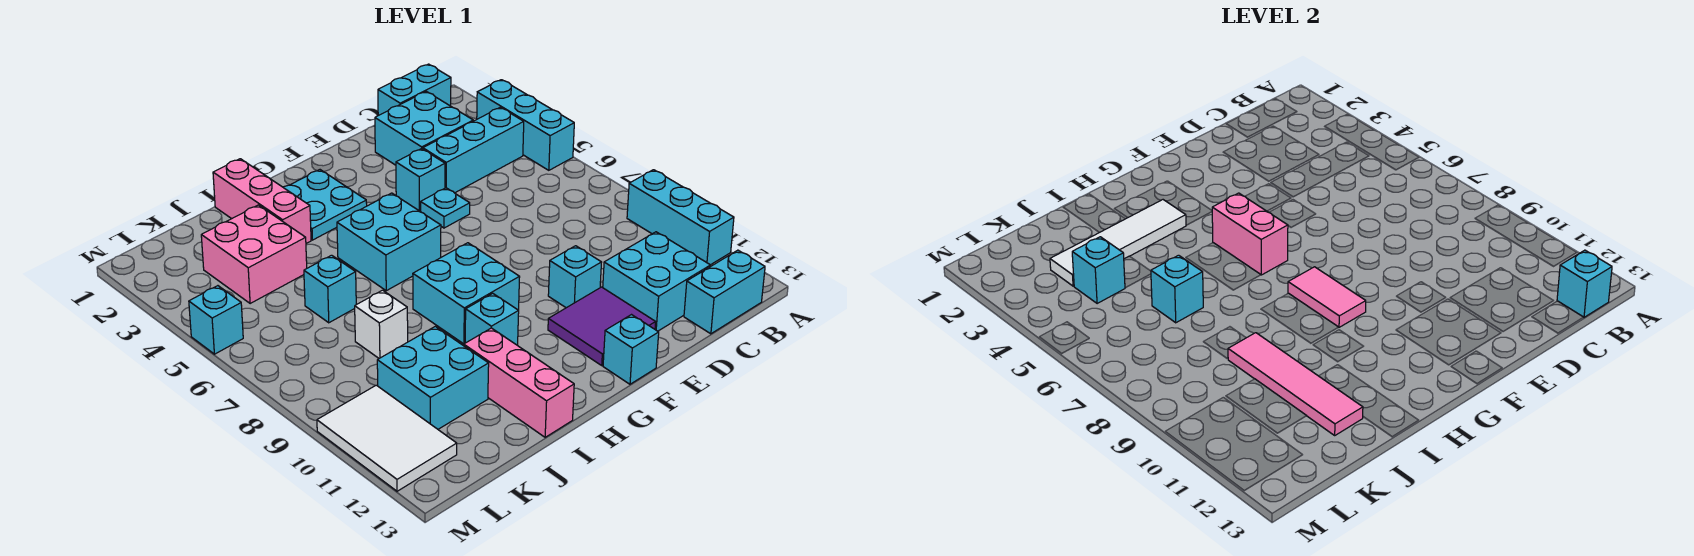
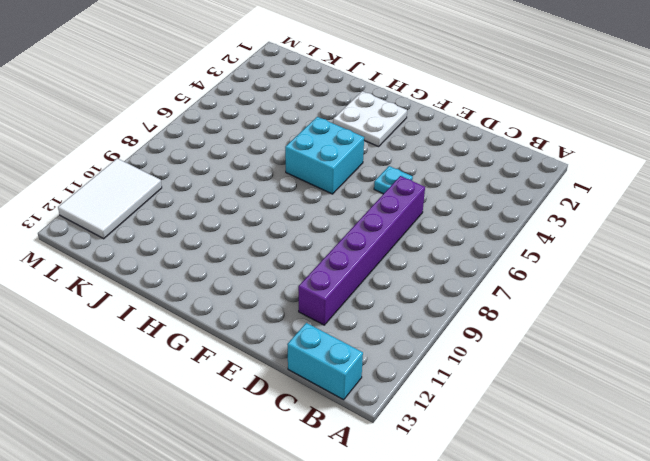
purple 1x6 brick [298,176,425,325] -> cyan 2x2 brick [603,232,711,331]
white 2x2 plate [333,91,407,147] -> cyan 2x2 plate [283,170,367,240]
none -> cyan 1x3 brick [477,80,574,170]
none -> cyan 1x3 brick [627,170,734,265]
none -> cyan 1x2 brick [378,64,451,115]
none -> cyan 1x3 brick [423,107,524,193]

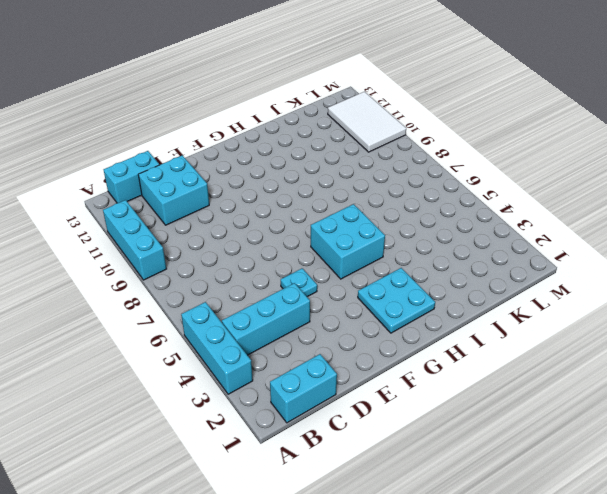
none -> cyan 2x2 brick [375,91,473,165]
none -> cyan 1x1 brick [396,149,445,211]
none -> cyan 1x1 brick [548,246,602,308]
none -> purple 2x2 tile [548,287,656,365]

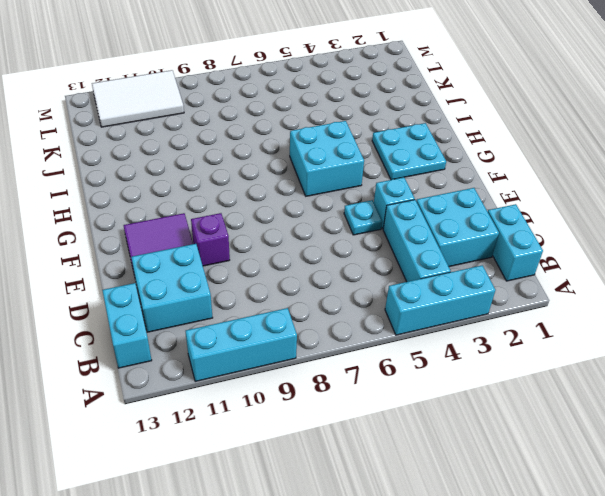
purple 1x1 brick [191,213,230,266] -> cyan 1x1 brick [548,246,602,308]
none -> cyan 1x1 brick [603,315,659,384]
none -> cyan 2x2 brick [413,243,520,344]
none -> cyan 1x1 brick [465,293,519,345]
none -> pink 1x3 brick [213,159,311,243]

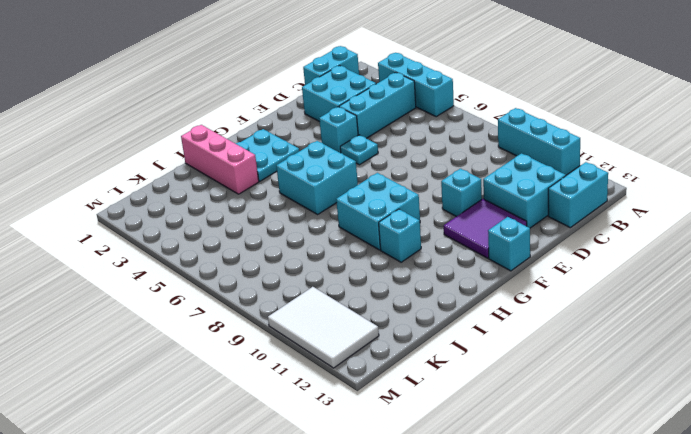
none -> pink 1x3 brick [464,328,574,437]
none -> pink 2x2 brick [201,205,307,304]
none -> cyan 1x1 brick [304,255,356,323]
none -> white 1x1 brick [355,290,408,358]

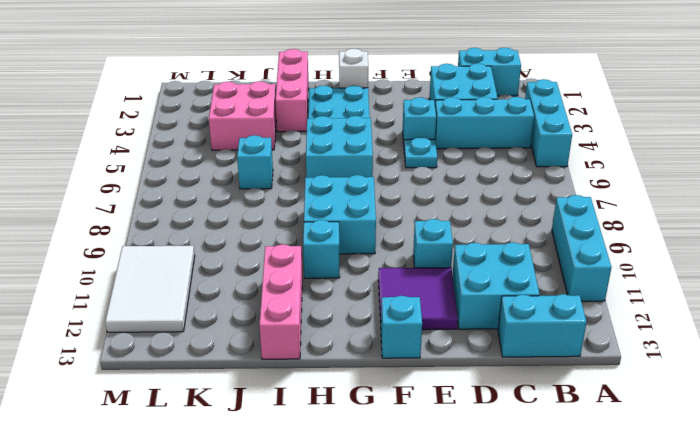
white 1x1 brick [339,49,368,88] -> white 1x1 brick moved to [355,290,408,358]
none -> cyan 2x2 brick [377,326,489,429]
none -> cyan 1x1 brick [189,286,243,354]
none -> cyan 1x1 brick [1557,250,1612,317]
none -> pink 1x2 brick [1212,193,1288,275]

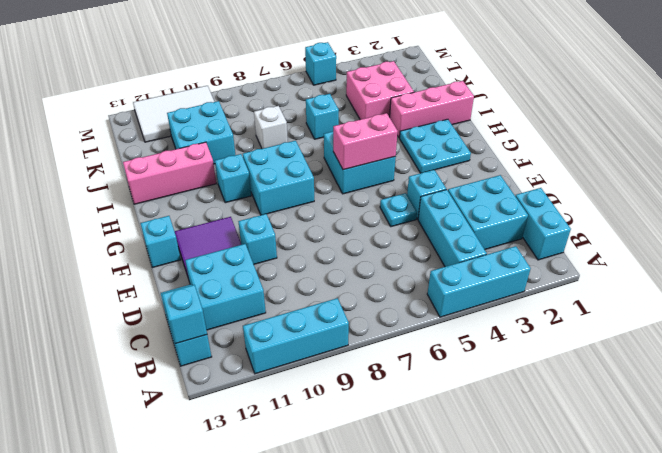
none -> pink 1x2 tile [1288,267,1366,327]
none -> white 1x4 tile [1050,200,1186,286]
none -> cyan 1x1 brick [1151,255,1203,323]
none -> pink 1x4 tile [1228,333,1363,435]

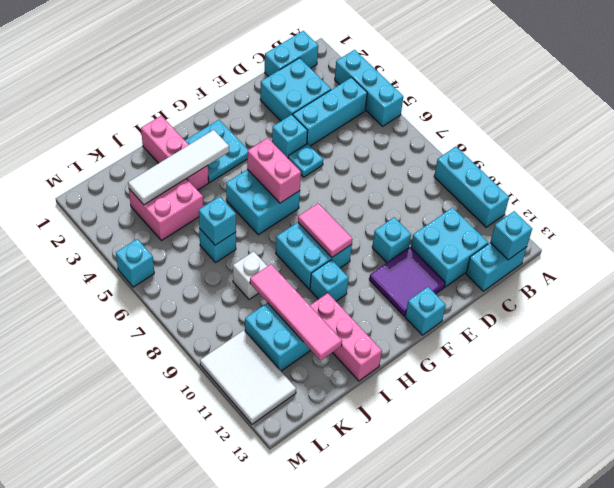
none -> cyan 1x1 brick [1072,237,1125,304]

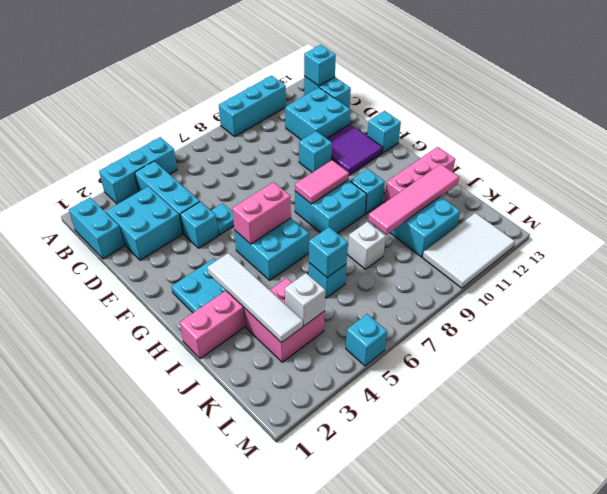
white 1x1 brick [285,273,325,326] -> cyan 1x1 brick [1072,237,1125,304]

